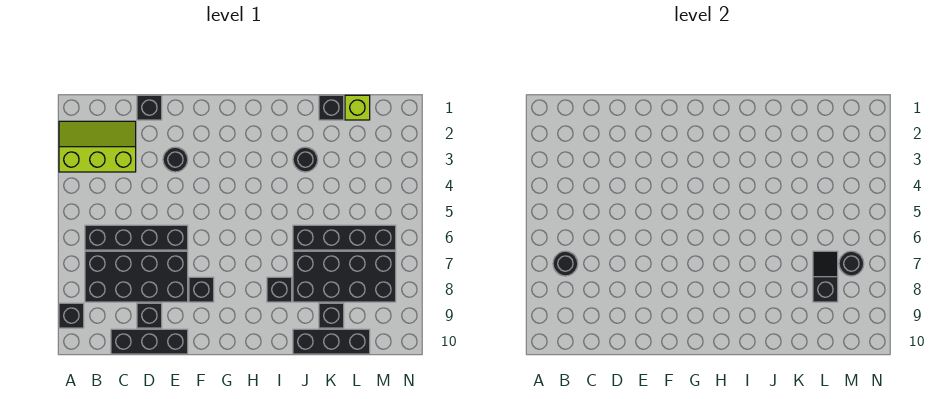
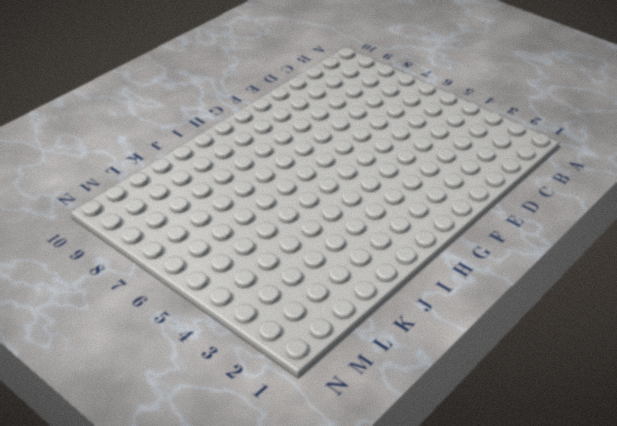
none -> lime 2x3 slope [59,121,136,172]
none -> black 1x1 brick [59,303,84,328]
none -> black 1x4 brick [85,225,188,250]

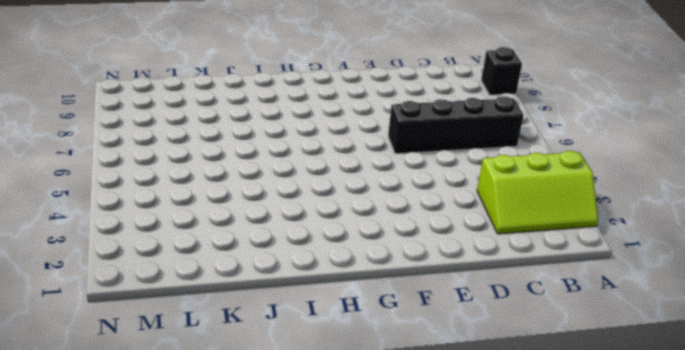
none -> black 2x4 brick [85,251,188,302]
none -> black 1x3 brick [111,329,188,354]
none -> black 1x1 brick [137,95,162,120]

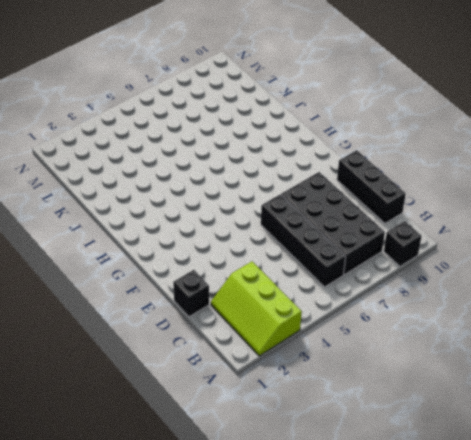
none -> black 1x1 brick [137,303,162,328]
none -> black 1x1 round brick [163,147,188,172]
none -> black 1x1 brick [189,277,214,302]

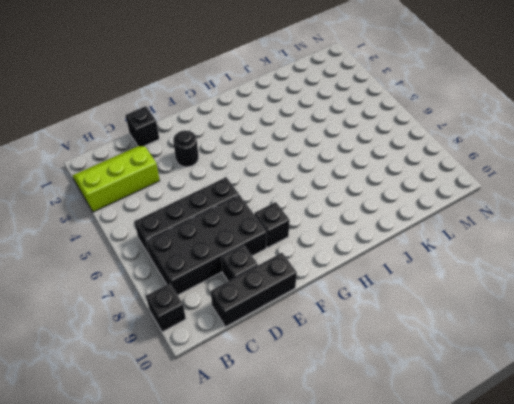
none -> black 1x1 brick [267,277,292,302]
none -> black 1x1 round brick [293,147,318,172]
none -> black 1x4 brick [293,225,396,250]

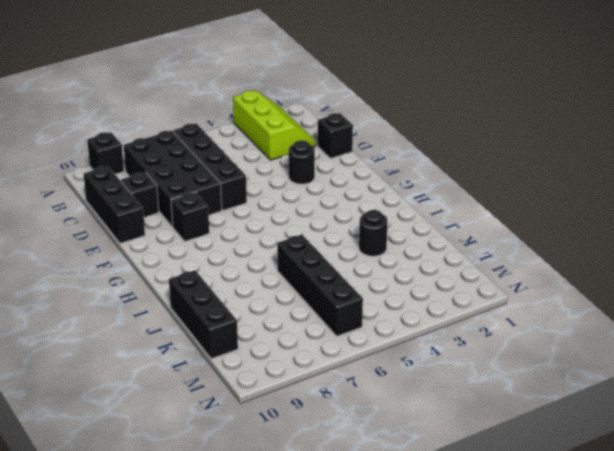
none -> black 1x1 brick [267,277,292,302]
none -> black 2x4 brick [293,251,396,302]
none -> black 1x1 brick [319,95,344,120]

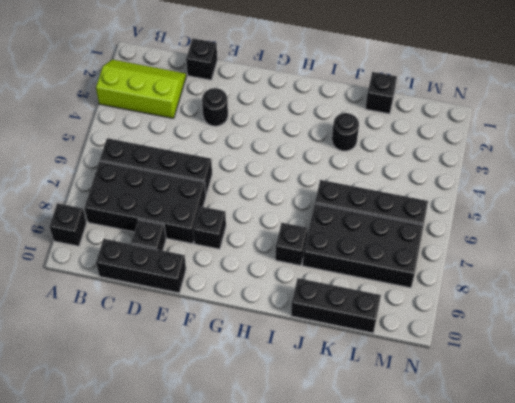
none -> black 1x1 brick [319,303,344,328]
none -> lime 1x1 brick [345,95,370,120]
none -> black 1x1 round brick [553,251,578,276]

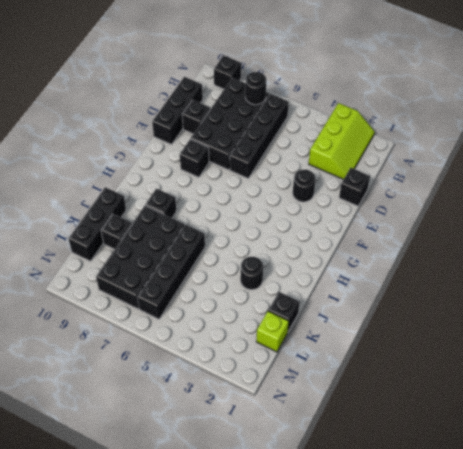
none -> black 1x2 slope [813,251,838,302]
none -> black 1x1 round brick [839,251,864,276]

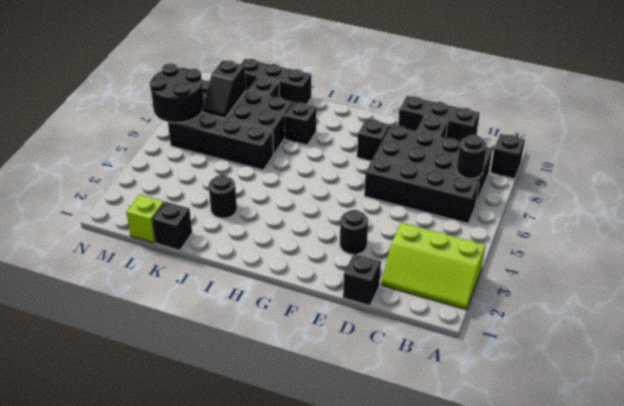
black 2x2 round brick [150,63,204,123] -> black 1x1 round brick [839,251,864,276]

